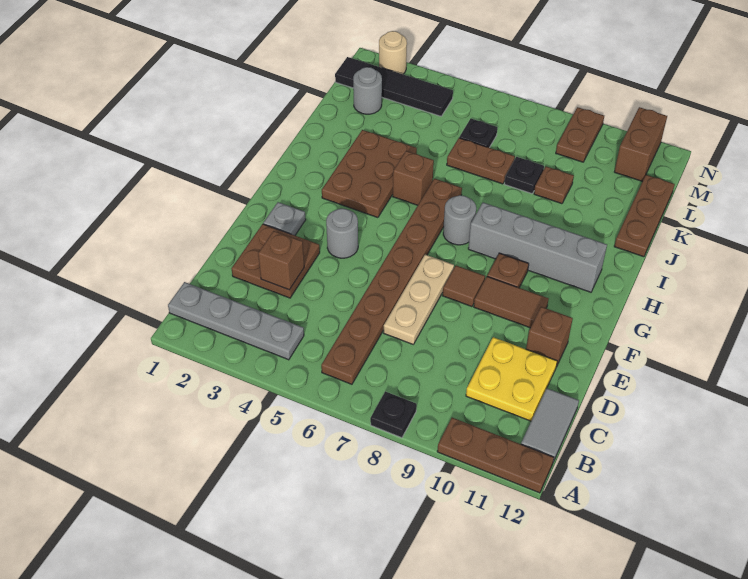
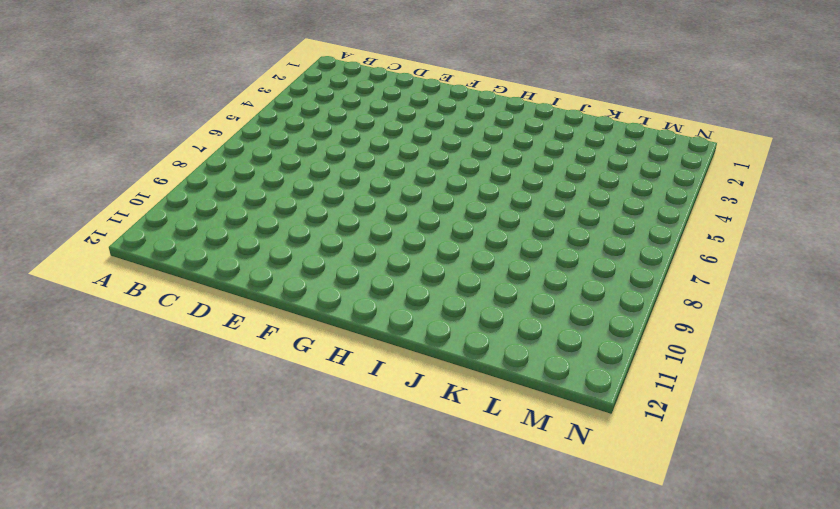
none -> black 1x1 plate [370,391,417,438]
none -> brown 1x3 plate [437,418,554,493]
none -> grey 1x4 plate [168,282,304,360]

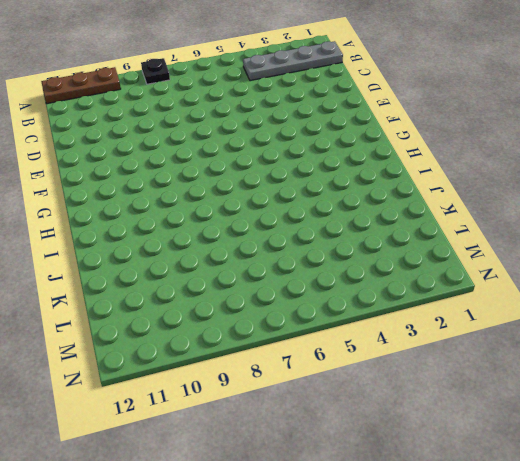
none -> brown 1x8 plate [321,178,462,384]
none -> grey 1x2 tile [521,388,579,462]
none -> yellow 2x2 plate [466,337,557,421]

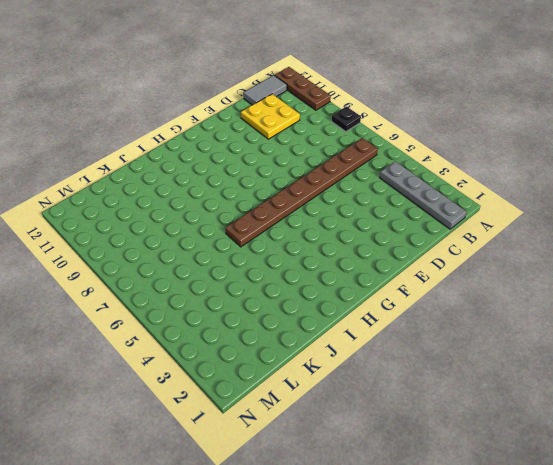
none -> brown 2x2 plate [231,224,320,298]
none -> tan 1x3 plate [384,255,454,344]
none -> brown 1x1 brick [526,307,573,367]

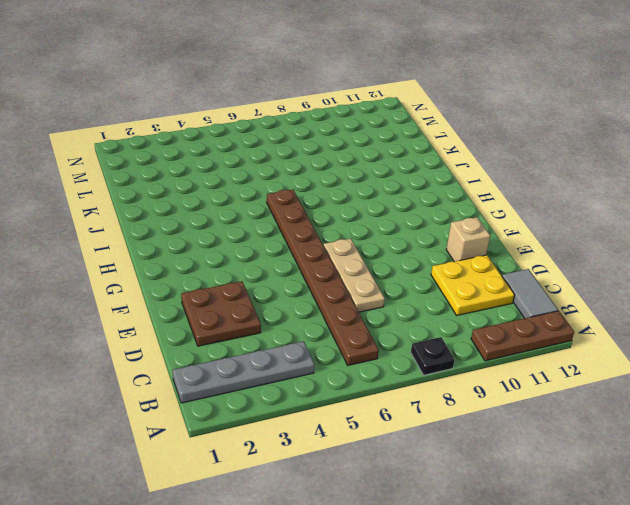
tan 1x1 brick [446,217,490,262] -> brown 1x1 brick [526,307,573,367]
none -> grey 1x1 plate [263,202,306,235]
none -> grey 1x1 round brick [326,208,358,258]
none -> brown 1x1 tile [443,266,485,307]

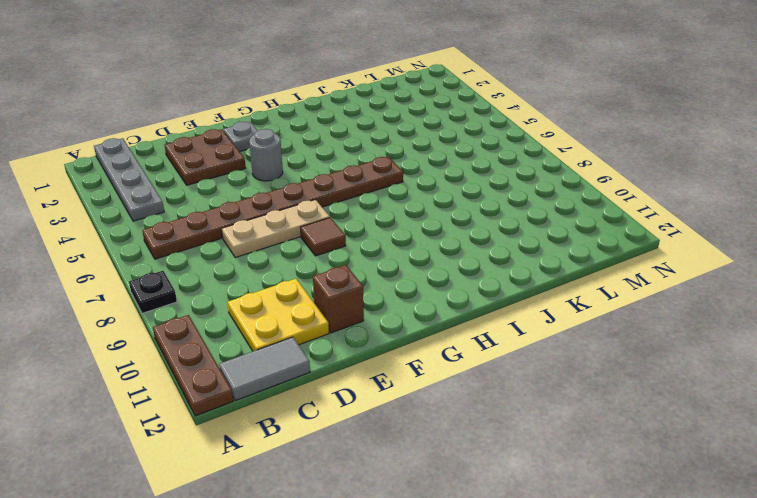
none -> brown 1x2 tile [474,277,549,328]
none -> brown 1x1 plate [487,253,529,288]
none -> brown 2x3 plate [322,130,417,218]

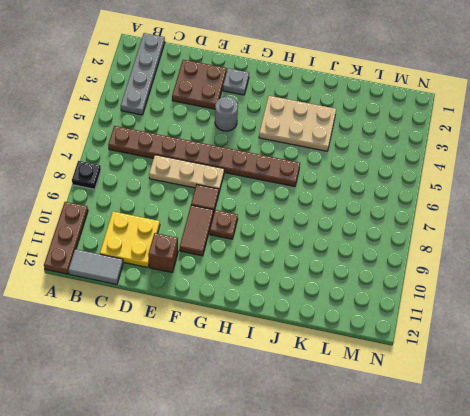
tan 2x3 plate [259,96,336,151] -> brown 2x3 plate [322,130,417,218]
none -> grey 1x1 round brick [443,195,476,245]
none -> grey 1x4 brick [468,203,607,292]
none -> brown 1x1 brick [393,151,434,205]

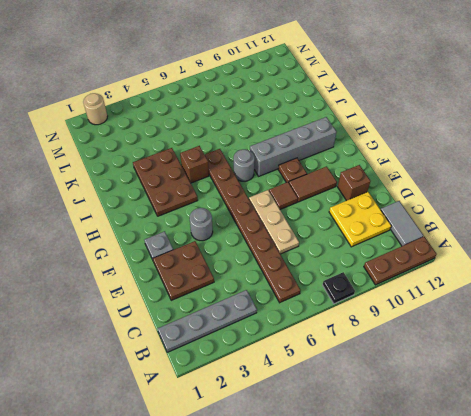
none -> brown 1x3 plate [614,175,675,257]
none -> brown 1x2 plate [447,138,515,184]
none -> black 1x1 plate [505,157,544,194]

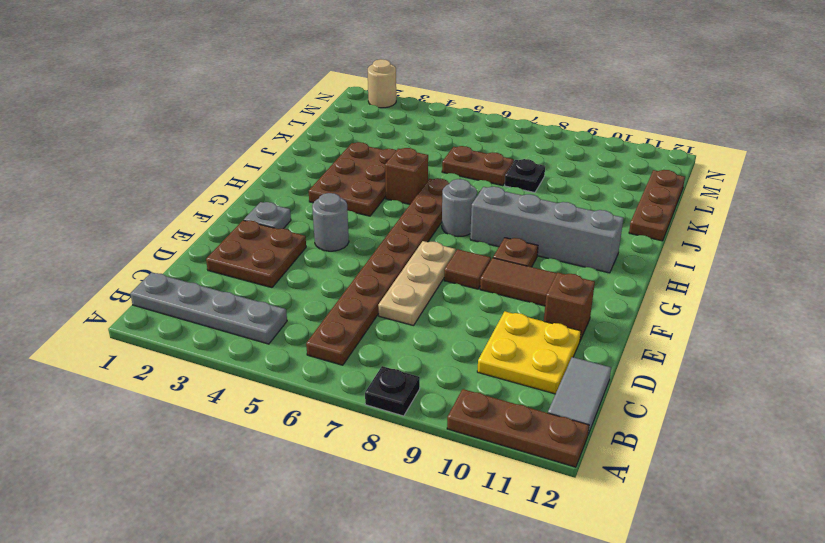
none -> brown 1x1 plate [534,166,574,204]
none -> grey 1x1 round brick [353,67,382,114]
none -> black 1x1 plate [459,119,497,148]

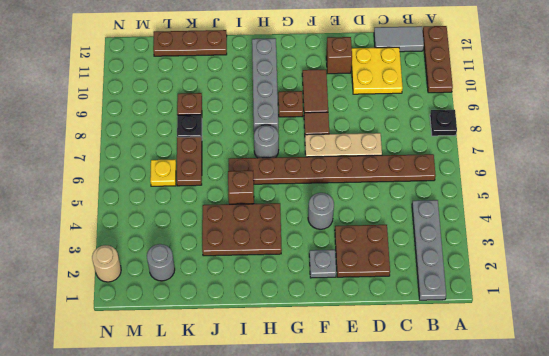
yellow 1x1 plate [150,160,176,186] -> black 1x1 plate [459,119,497,148]
none -> black 1x4 tile [335,57,453,116]
none -> brown 1x2 plate [556,107,604,162]
none -> brown 1x2 brick [614,107,667,181]

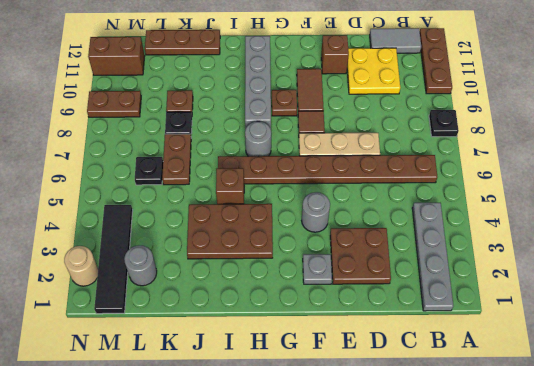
none -> brown 1x1 brick [258,231,304,290]

